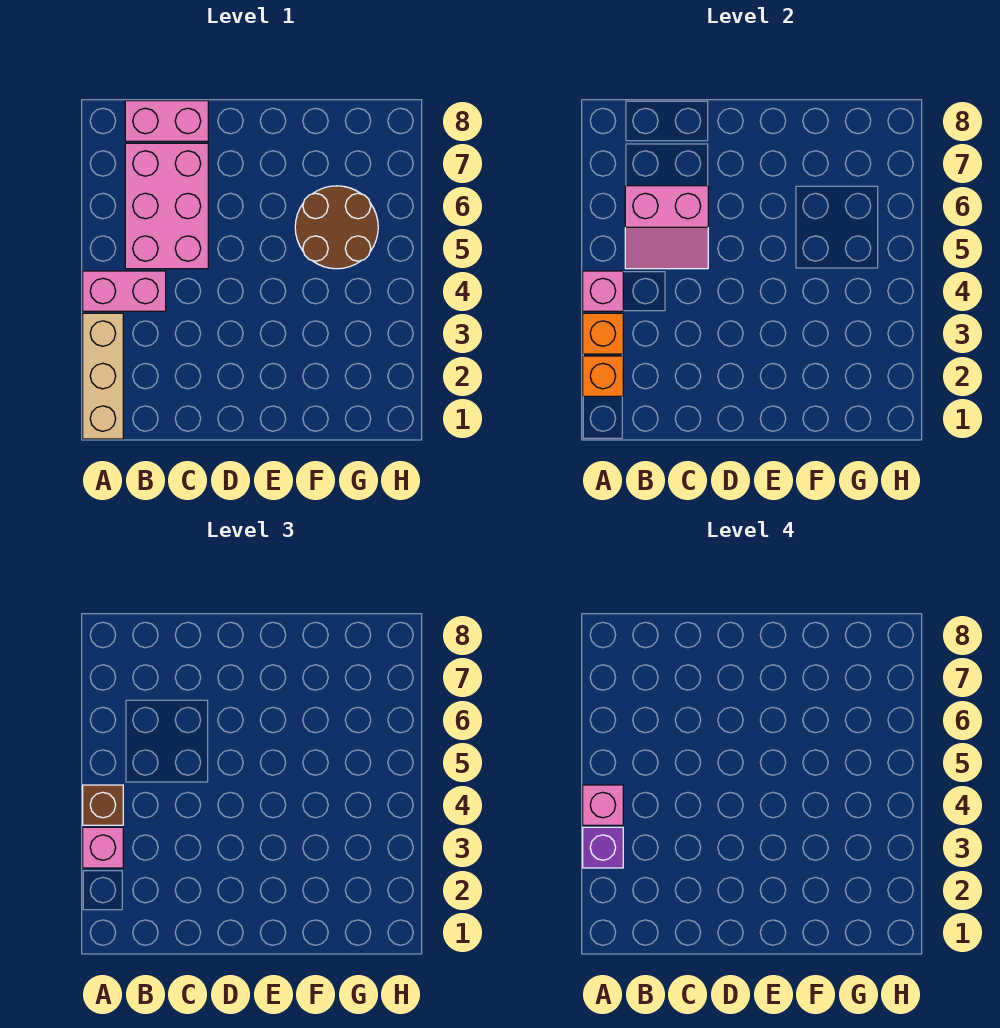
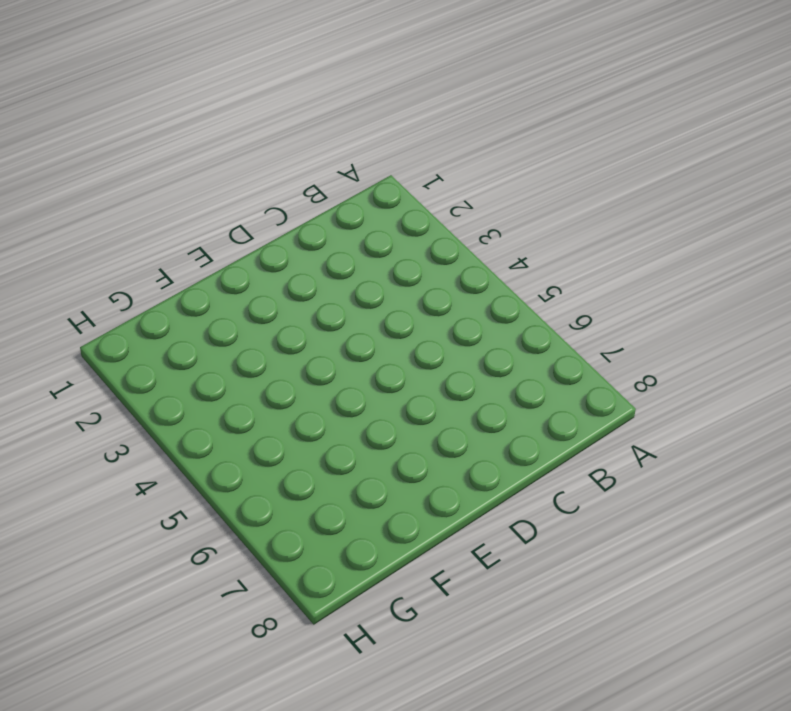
none -> tan 1x3 brick [83,313,123,439]
none -> pink 1x2 brick [83,271,166,311]
none -> pink 2x3 brick [125,143,208,269]

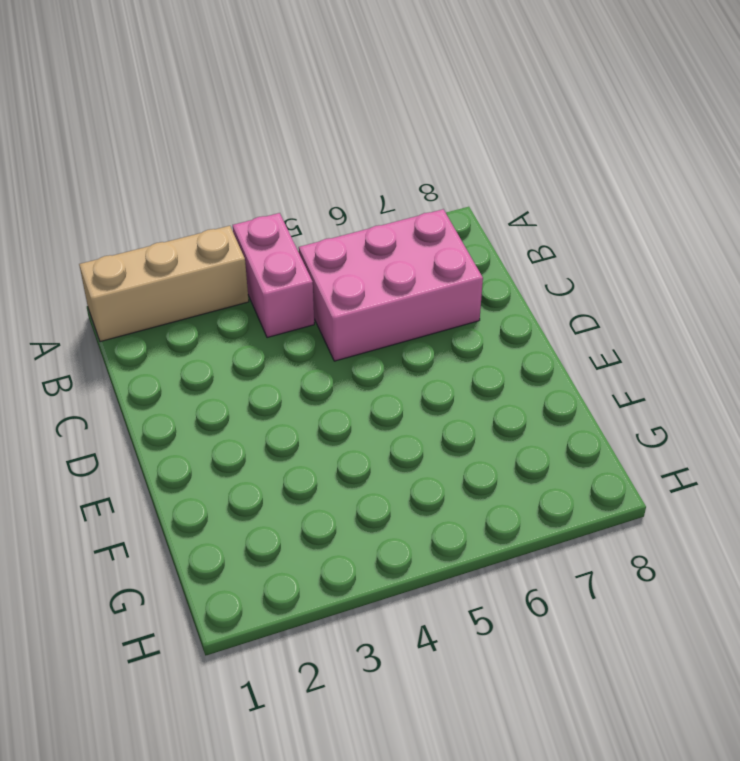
none -> pink 1x2 brick [125,101,208,141]
none -> brown 2x2 round brick [295,186,378,269]
none -> orange 1x1 brick [583,356,623,396]

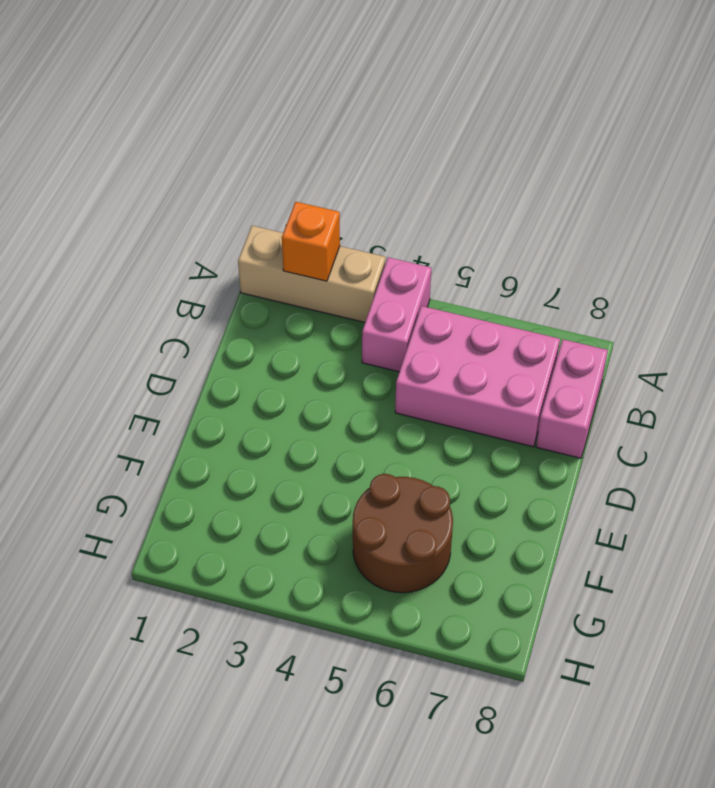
none -> orange 1x1 brick [583,313,623,354]
none -> pink 1x1 brick [583,271,623,311]
none -> pink 2x2 slope [625,186,708,269]

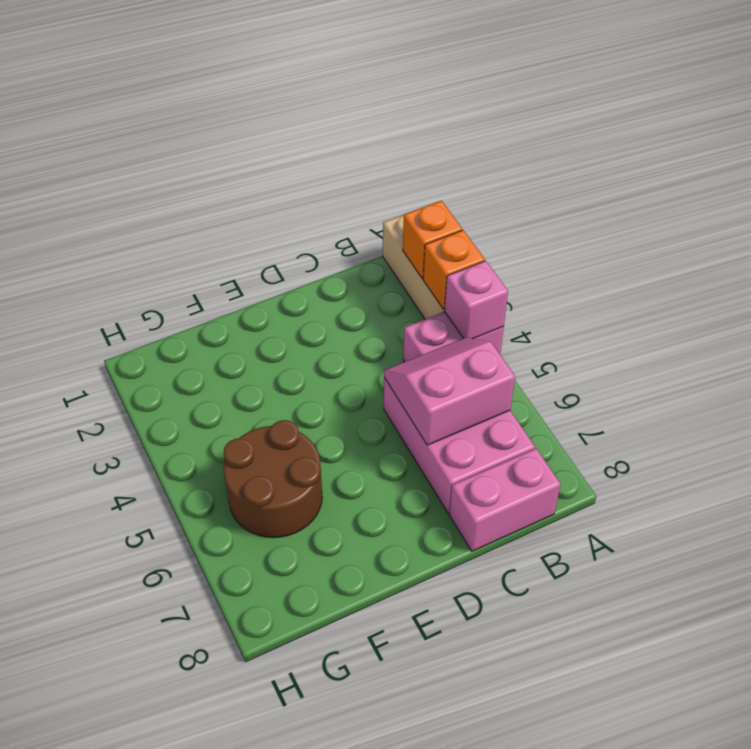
none -> pink 1x1 brick [83,827,123,868]
none -> brown 1x1 brick [83,785,123,825]
none -> purple 1x1 brick [583,827,623,868]

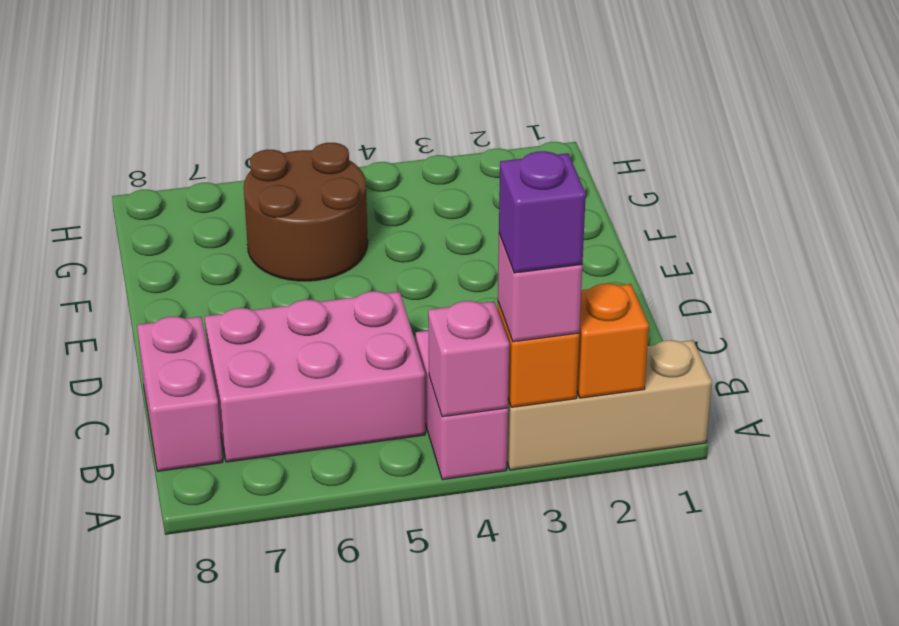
none -> pink 2x2 slope [625,186,708,269]
none -> brown 1x1 brick [83,785,123,825]
none -> pink 1x1 brick [583,785,623,825]

